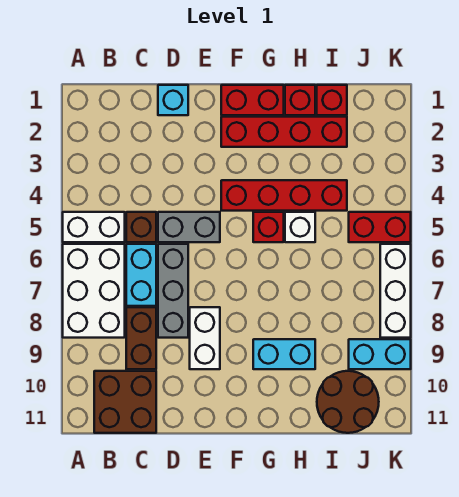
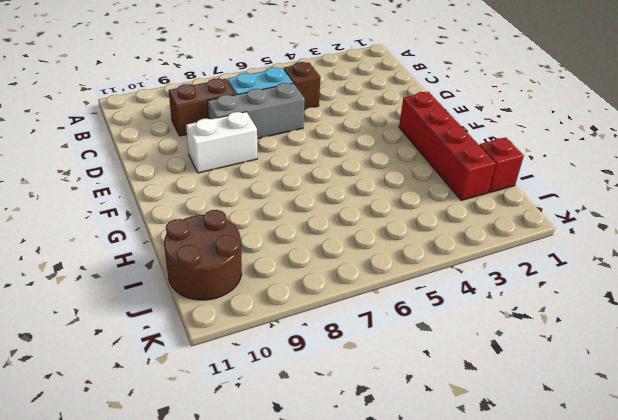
none -> white 1x2 brick [63,212,125,242]
none -> white 2x3 brick [63,244,125,338]
none -> brown 2x2 brick [94,371,156,433]

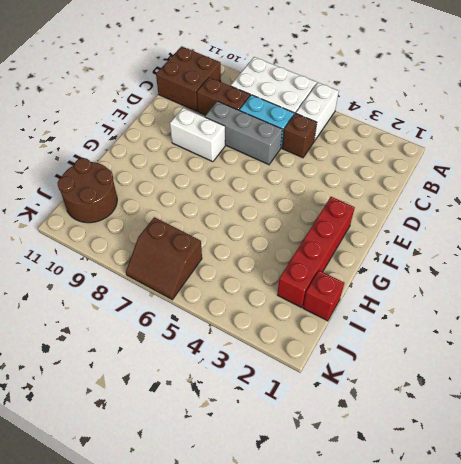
brown 2x2 slope [126,217,202,300] -> white 1x3 brick [380,244,411,338]
none -> cyan 1x1 brick [158,85,188,115]
none -> grey 1x2 brick [158,212,220,242]
none -> red 1x2 brick [221,85,284,115]

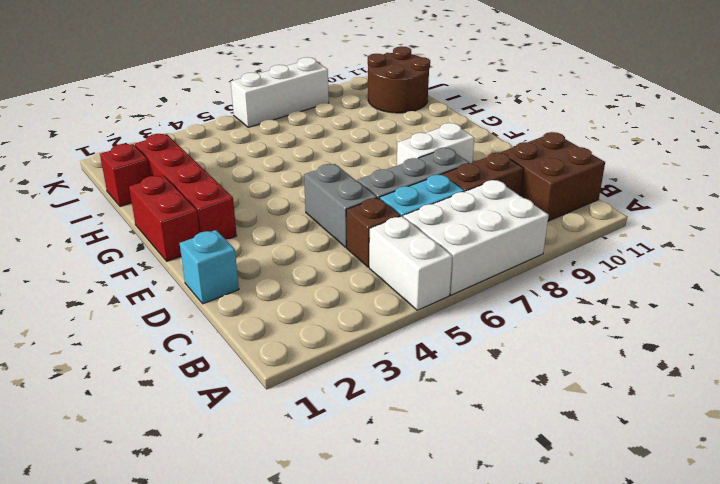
none -> red 1x4 brick [221,180,347,211]
none -> red 1x1 brick [253,212,284,242]
none -> cyan 1x2 brick [253,339,315,369]

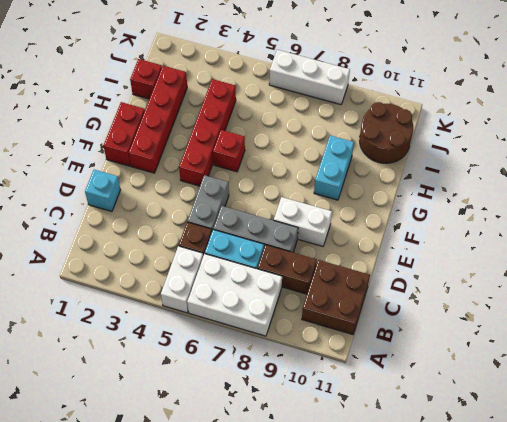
none -> red 1x1 brick [285,85,315,115]
none -> white 1x1 brick [285,212,315,242]
none -> red 1x2 brick [349,212,411,242]

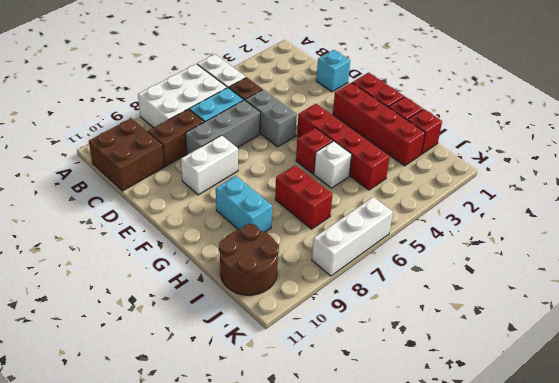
red 1x2 brick [275,165,333,229] -> red 1x2 brick moved to [349,212,411,242]
none -> cyan 1x2 brick [349,339,411,369]

